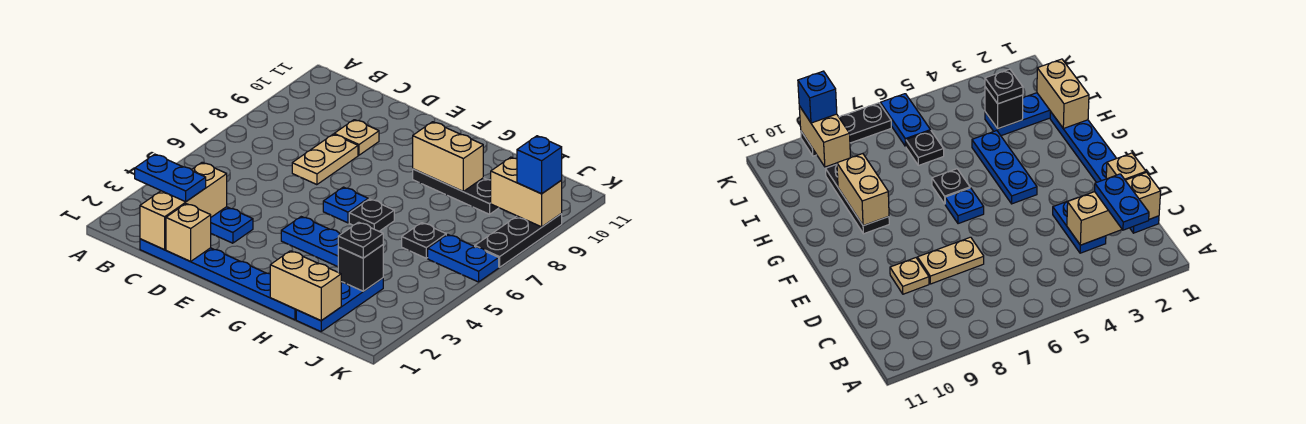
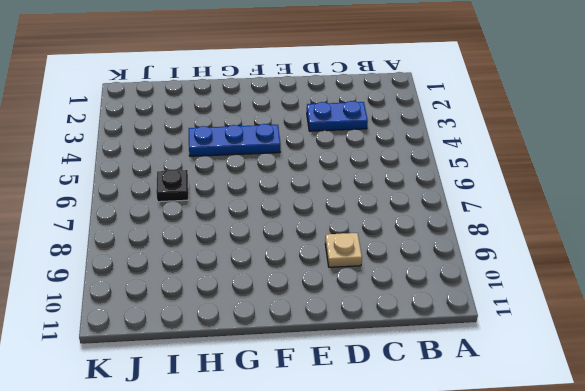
none -> blue 1x6 plate [140,239,296,320]
none -> tan 1x2 plate [292,134,358,185]
none -> blue 1x1 plate [323,187,368,223]

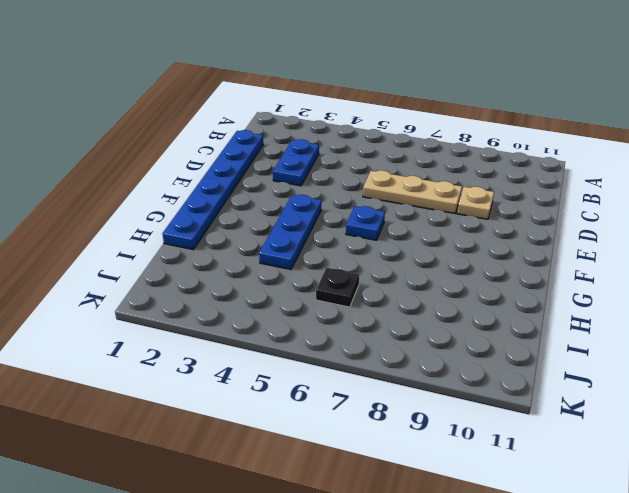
tan 1x3 plate [363,170,462,213] -> tan 1x2 plate [292,134,358,185]
none -> black 1x1 plate [349,199,394,231]
none -> black 1x3 plate [413,169,498,214]
none -> blue 1x3 plate [296,278,383,331]

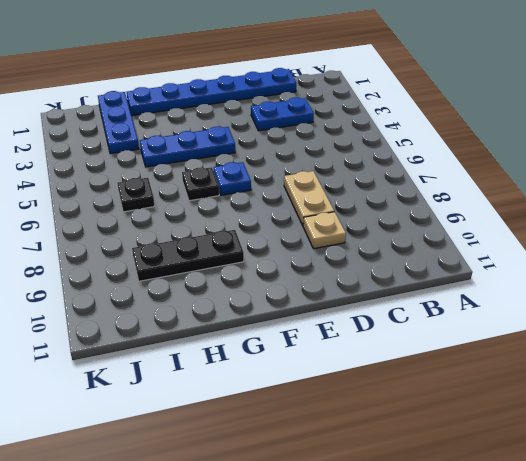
none -> blue 1x2 plate [428,235,499,282]
none -> black 1x3 plate [475,214,562,267]
none -> tan 1x3 brick [140,163,227,250]

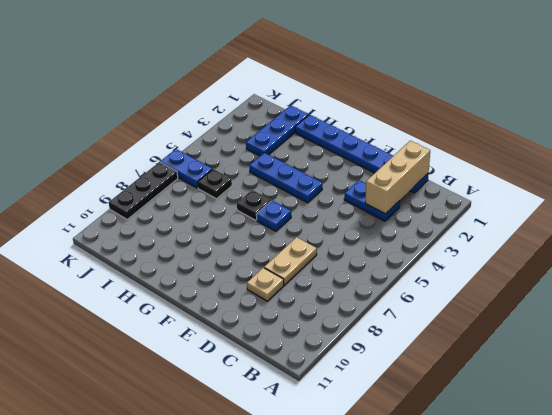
none -> black 1x3 plate [413,169,498,214]
none -> tan 1x1 brick [166,204,211,261]
none -> tan 1x2 brick [413,122,483,191]

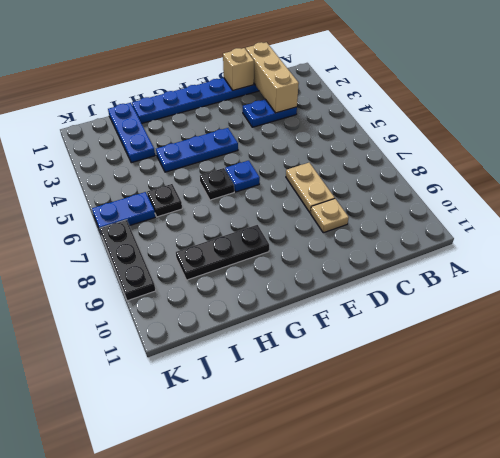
none -> tan 1x2 brick [413,122,483,191]
none -> tan 1x2 brick [270,251,341,321]
none -> black 1x1 brick [338,245,383,291]

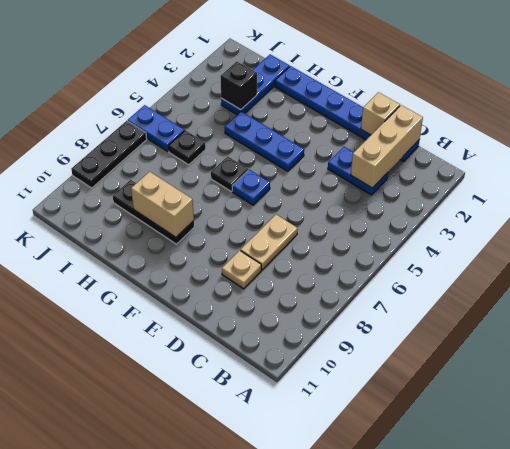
none -> tan 1x2 brick [270,251,341,321]
none -> tan 1x2 brick [491,157,562,227]
none -> blue 1x2 plate [135,154,206,202]

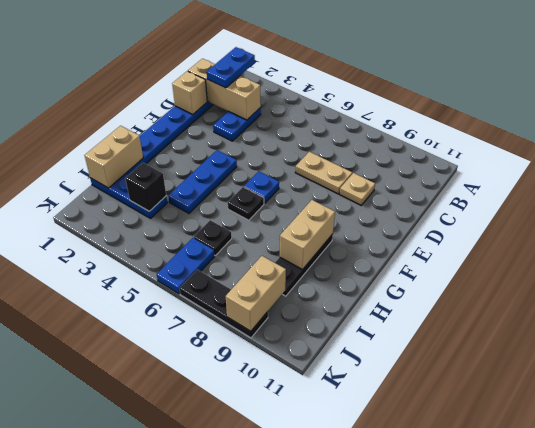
none -> black 1x1 plate [338,222,383,258]
none -> blue 1x1 brick [517,136,562,194]

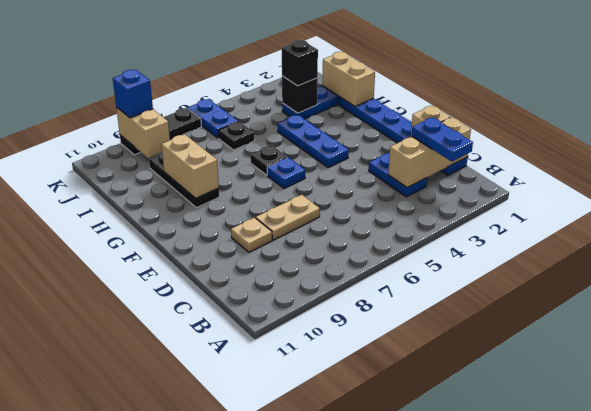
black 1x1 brick [282,40,318,86] -> black 1x1 plate [338,222,383,258]

